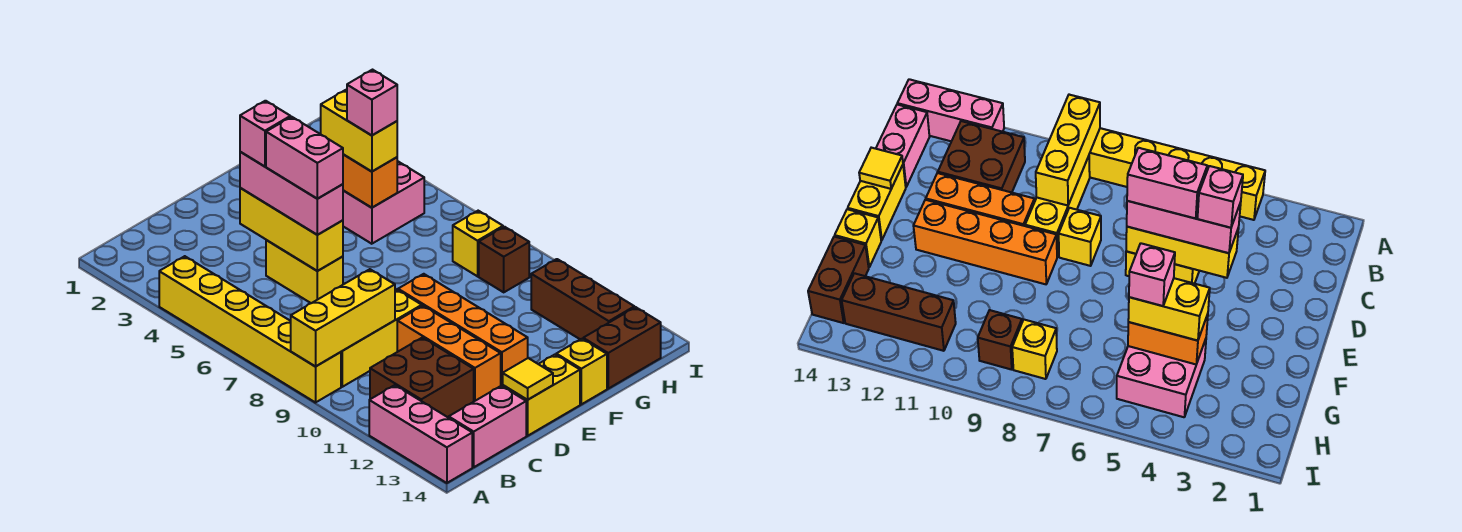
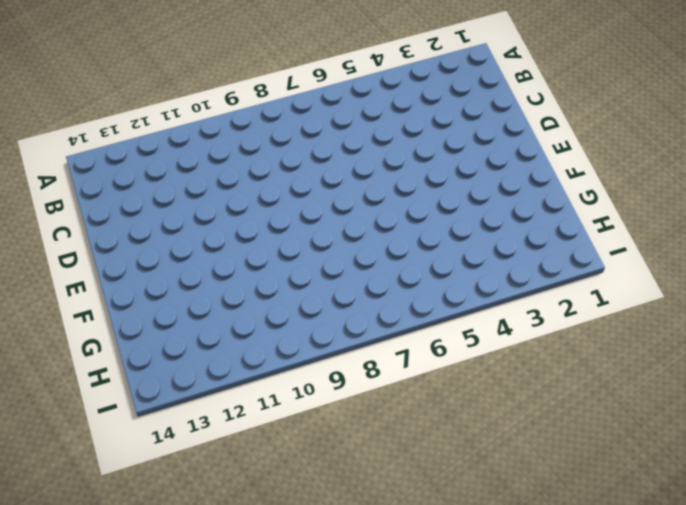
none -> yellow 1x6 brick [159,256,341,403]
none -> pink 1x3 brick [369,385,472,483]
none -> yellow 1x3 brick [341,290,422,387]

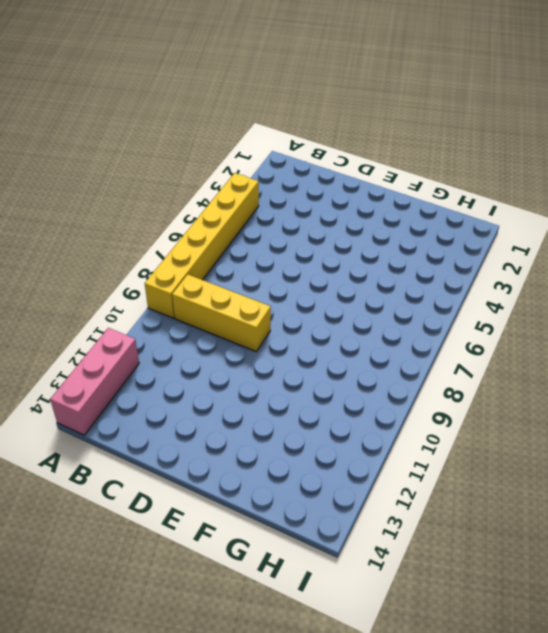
none -> brown 2x2 brick [370,338,474,418]
none -> pink 1x2 brick [449,386,526,467]
none -> yellow 1x2 brick [266,240,343,303]

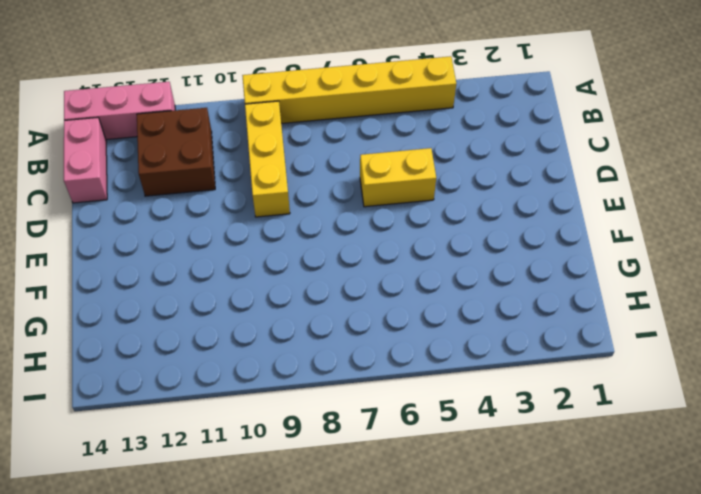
none -> yellow 1x1 brick [1059,208,1101,266]
none -> orange 1x3 brick [397,306,501,401]
none -> yellow 1x2 brick [503,355,580,436]

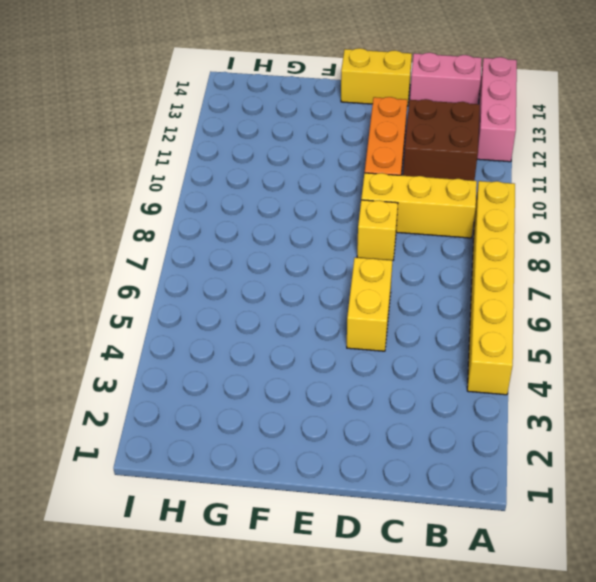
none -> orange 1x4 brick [398,274,528,386]
none -> yellow 1x1 brick [556,339,607,404]
none -> pink 2x2 brick [343,161,424,244]

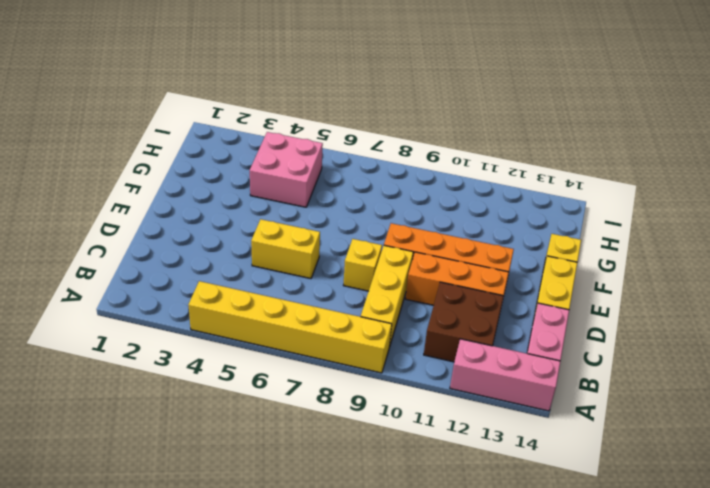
none -> brown 1x2 brick [583,307,661,389]
none -> yellow 1x1 brick [453,211,503,276]
none -> brown 1x1 brick [479,227,529,292]

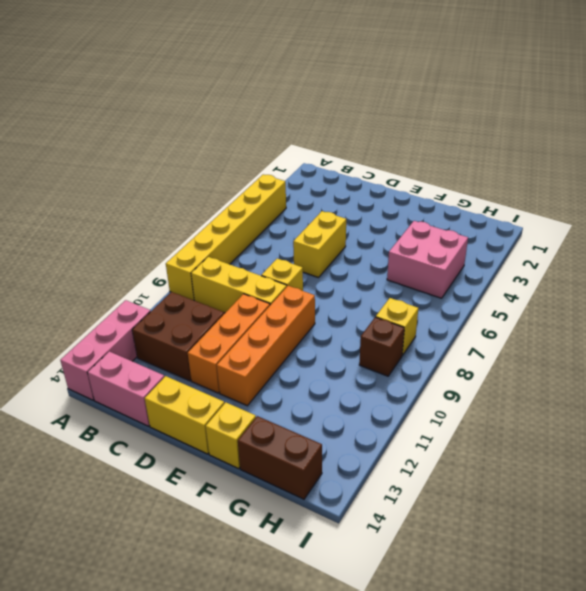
none -> brown 1x3 brick [531,259,634,339]
none -> yellow 1x3 brick [291,269,395,367]
none -> yellow 1x3 brick [240,188,343,271]

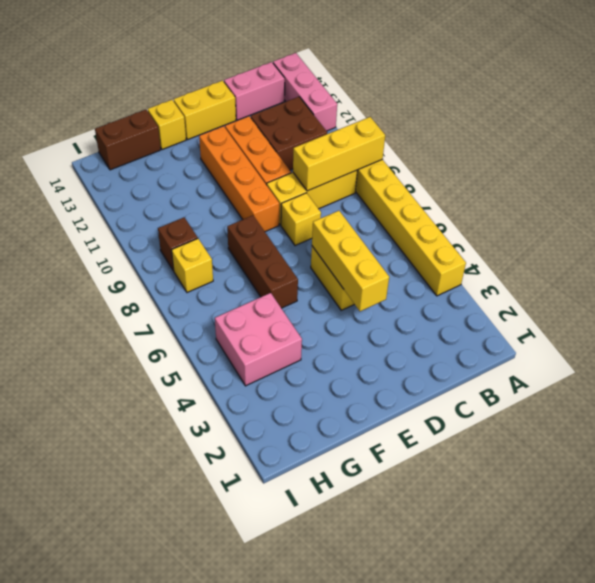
brown 1x3 brick [227,216,298,308] -> brown 1x3 brick moved to [531,259,634,339]
none -> yellow 1x1 tile [503,358,553,400]
none -> orange 1x2 brick [343,154,397,208]
none -> pink 1x3 brick [240,152,343,235]

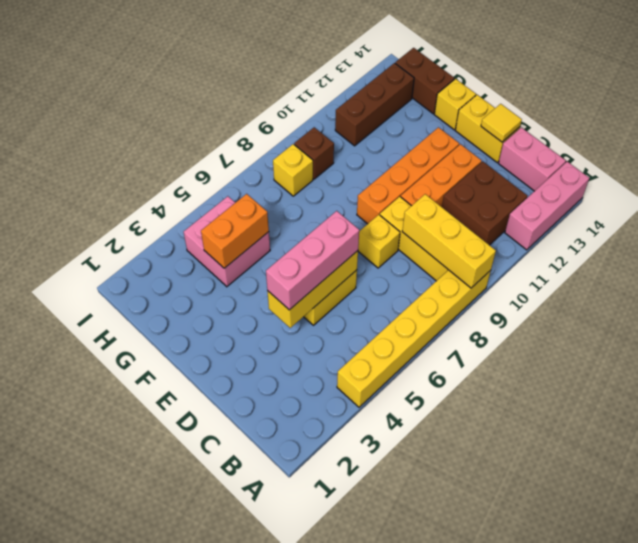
none -> yellow 1x2 brick [321,90,397,172]
none -> pink 1x1 brick [240,101,291,166]
none -> pink 1x2 brick [266,117,343,199]

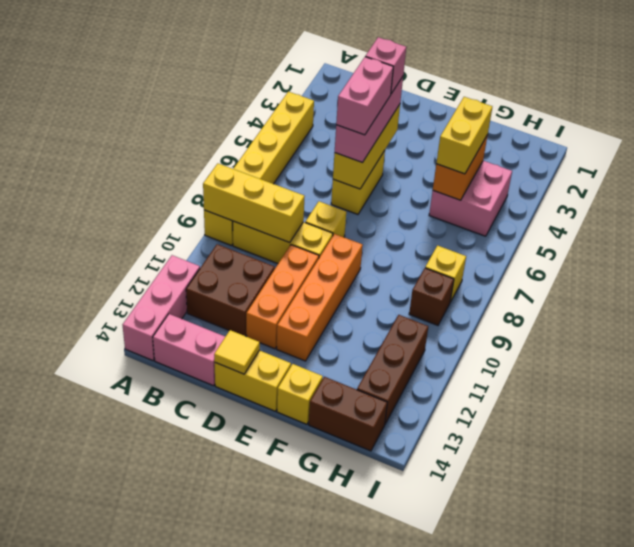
none -> pink 1x1 brick [347,70,397,135]

